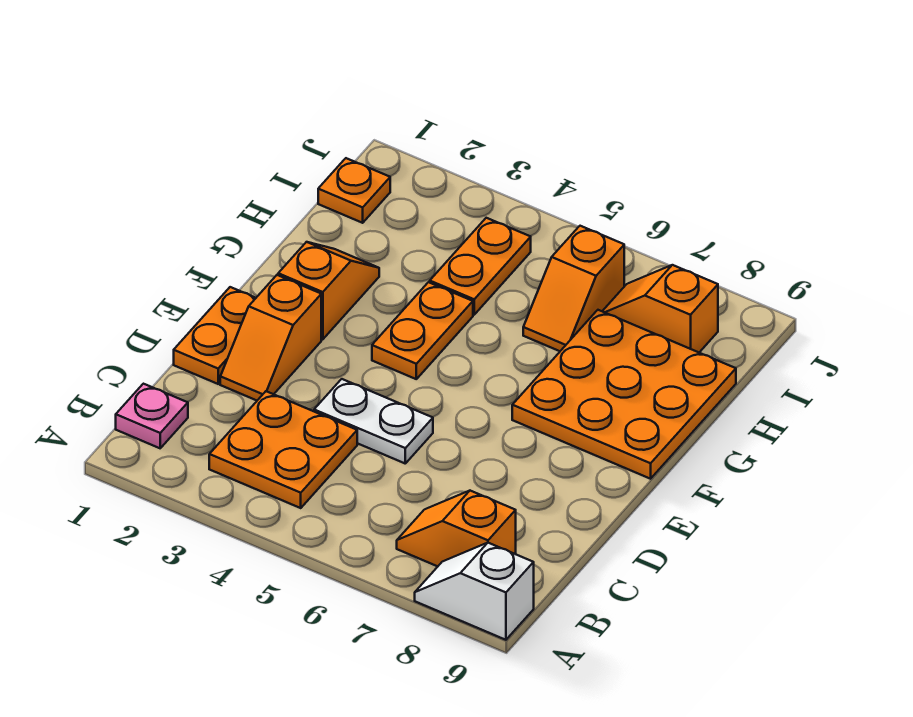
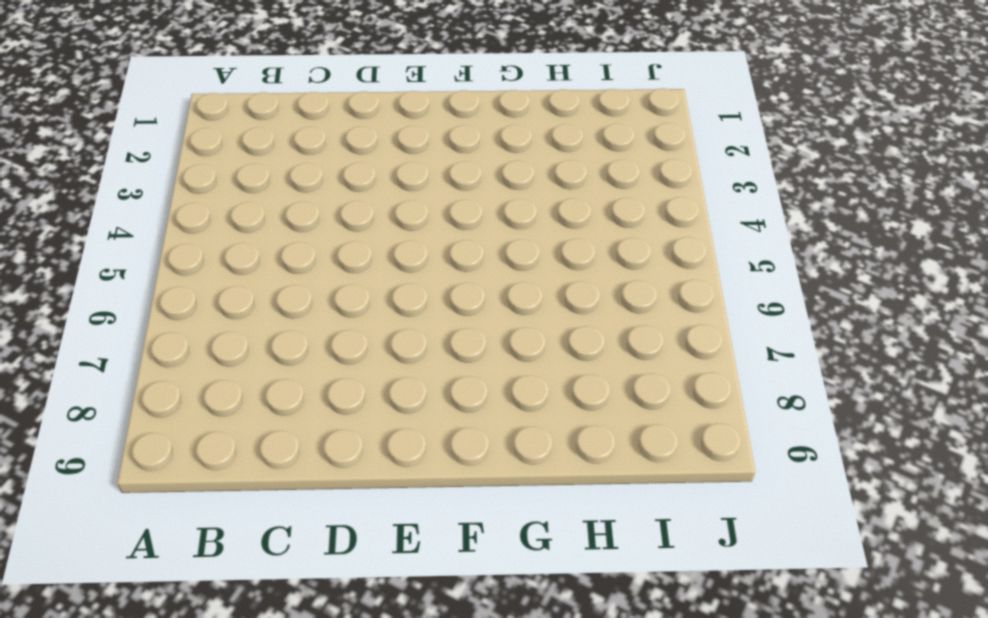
none -> white 1x2 slope [415,543,534,640]
none -> pink 1x1 plate [116,384,188,448]
none -> orange 2x2 plate [209,391,357,508]

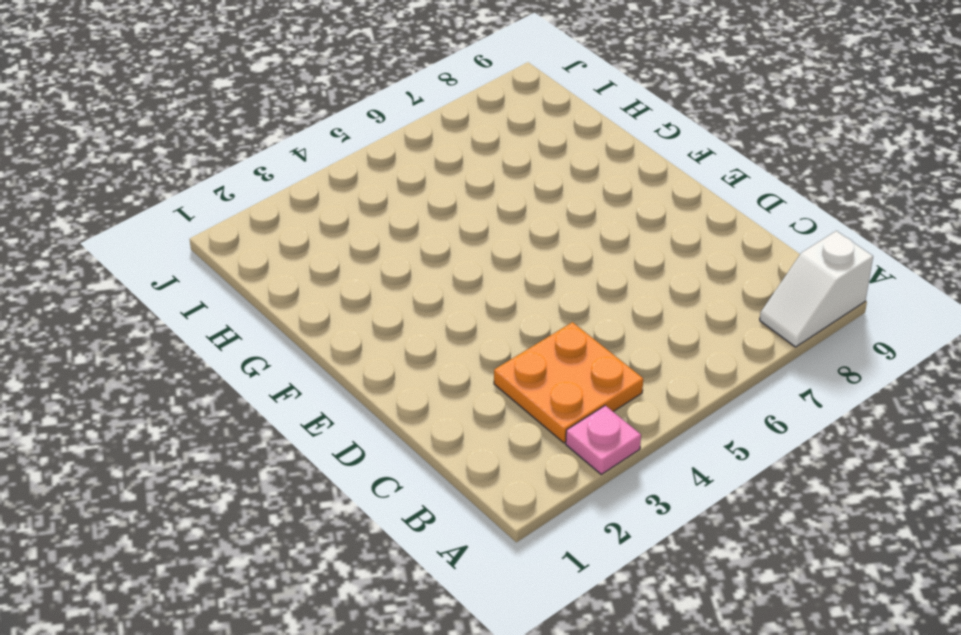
pink 1x1 plate [566,405,641,474] -> pink 1x1 plate moved to [116,384,188,448]
none -> orange 1x2 slope [397,491,516,566]
none -> orange 1x2 plate [174,287,256,384]
none -> orange 1x2 slope [220,275,321,400]

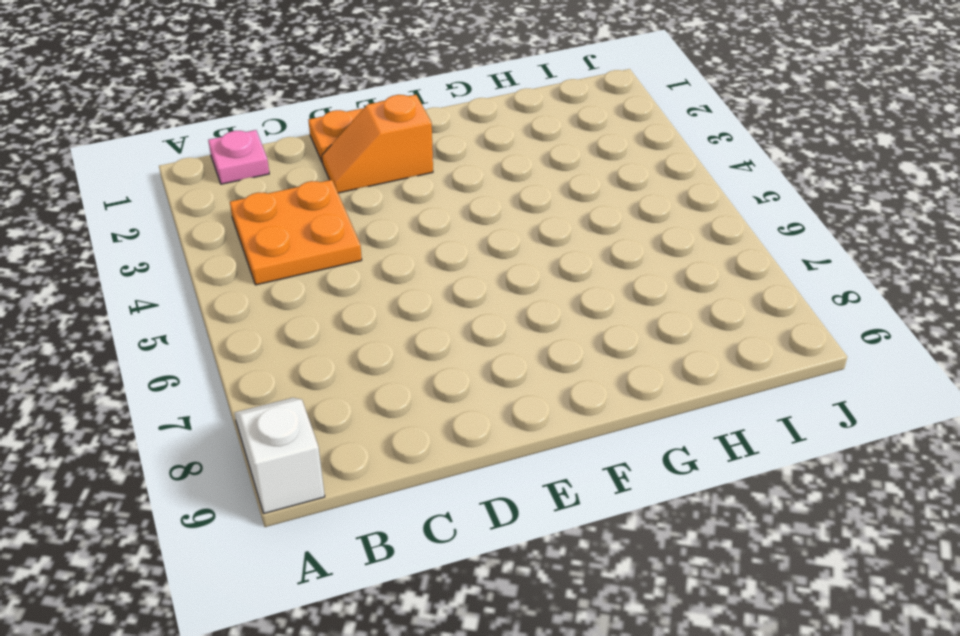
none -> orange 1x2 slope [397,491,516,566]
none -> white 1x2 plate [314,379,433,463]
none -> orange 1x2 slope [278,242,379,339]

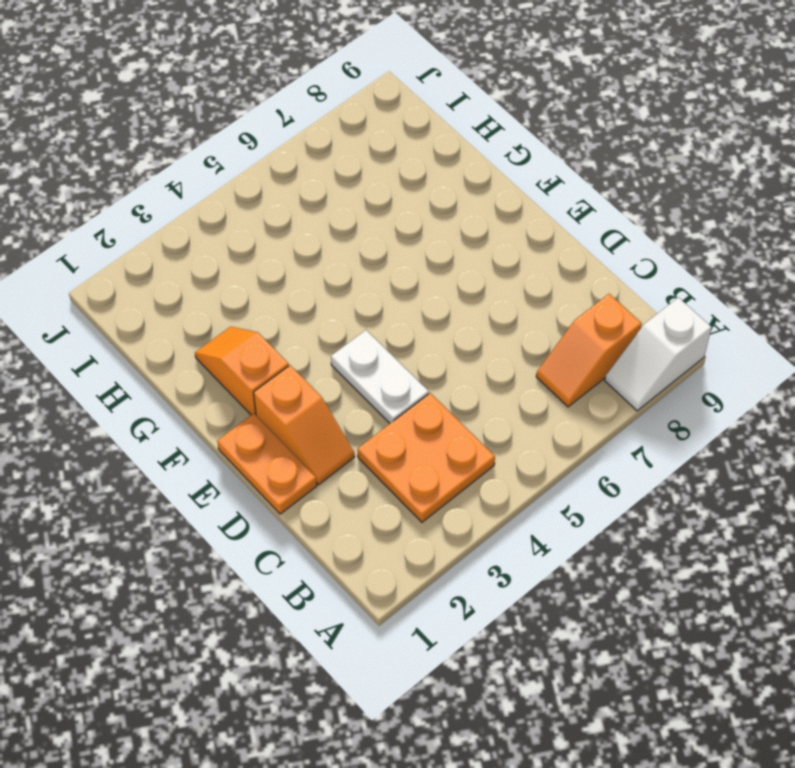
white 1x2 plate [331,330,429,423] -> white 1x2 plate turned to [314,379,433,463]
none -> pink 1x1 plate [116,384,188,448]
none -> orange 1x2 plate [372,282,473,379]
none -> orange 3x3 plate [512,310,736,479]

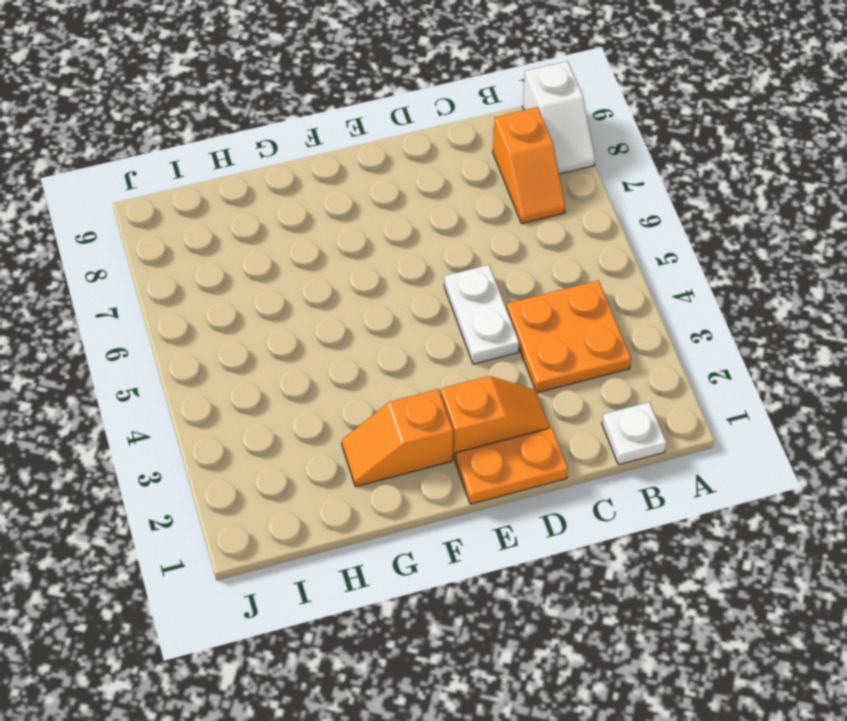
white 1x1 plate [602,402,666,465] -> pink 1x1 plate [116,384,188,448]
none -> orange 1x2 plate [372,282,473,379]
none -> orange 3x3 plate [512,310,736,479]
none -> orange 1x2 plate [430,218,531,315]

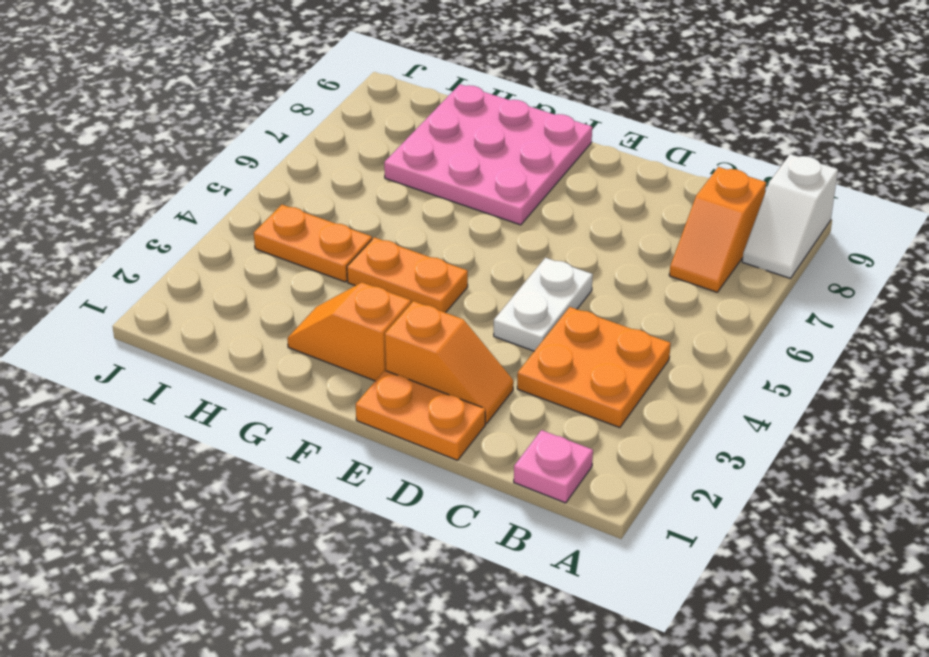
pink 3x3 plate [384,84,592,225] -> orange 3x3 plate [512,310,736,479]
none -> orange 1x2 slope [523,226,624,351]
none -> orange 1x1 plate [318,158,390,223]
none -> orange 1x2 slope [602,265,718,352]

